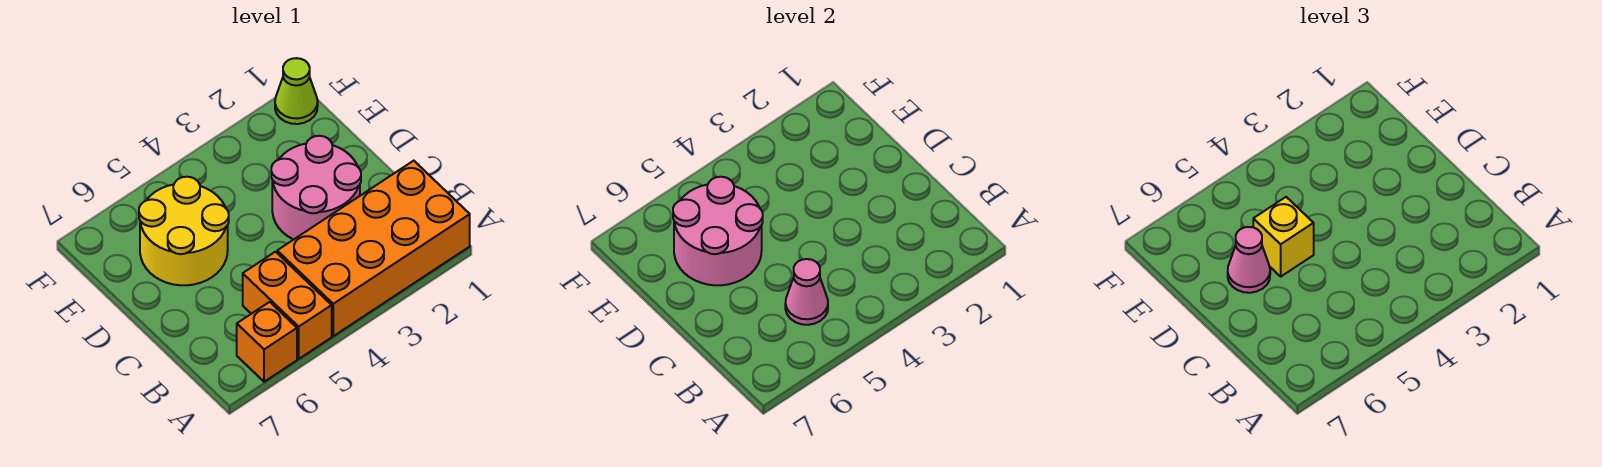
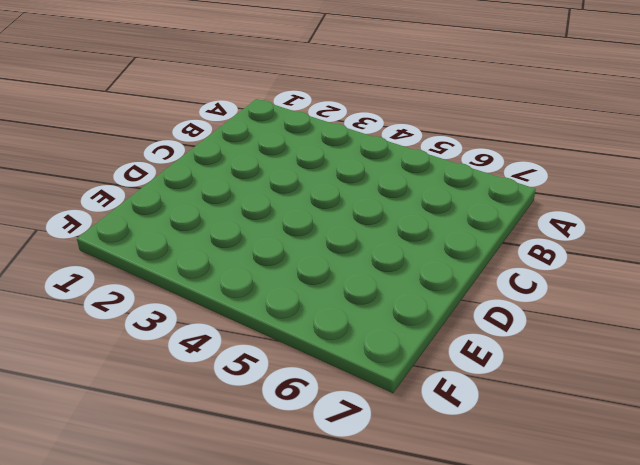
none -> orange 2x4 brick [277,161,470,336]
none -> orange 1x2 brick [243,252,332,359]

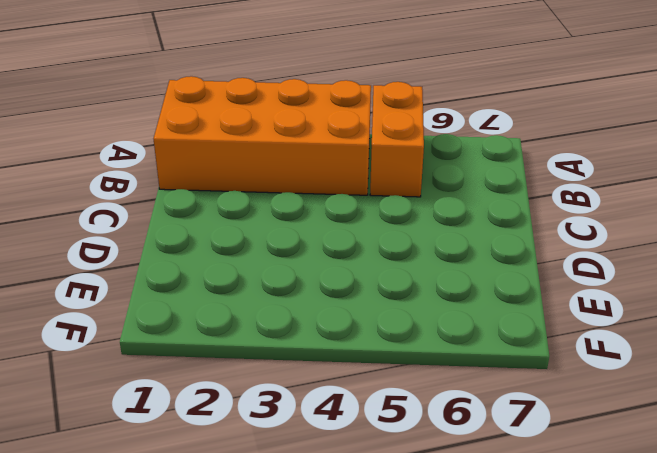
none -> orange 1x1 brick [237,302,297,382]
none -> pink 2x2 round brick [271,136,361,240]

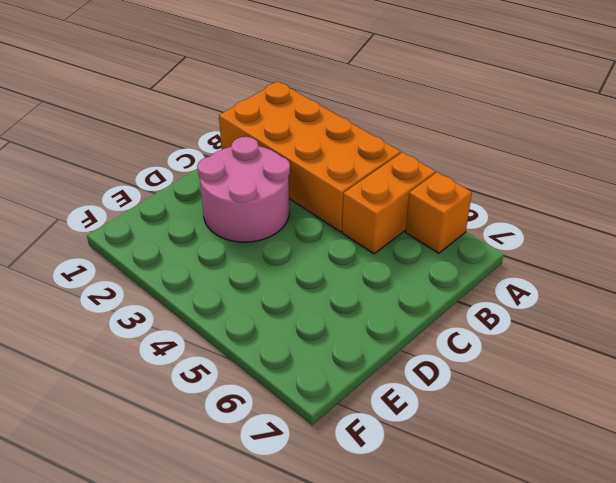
none -> yellow 2x2 round brick [139,177,229,285]
none -> lime 1x1 cone [275,58,318,124]

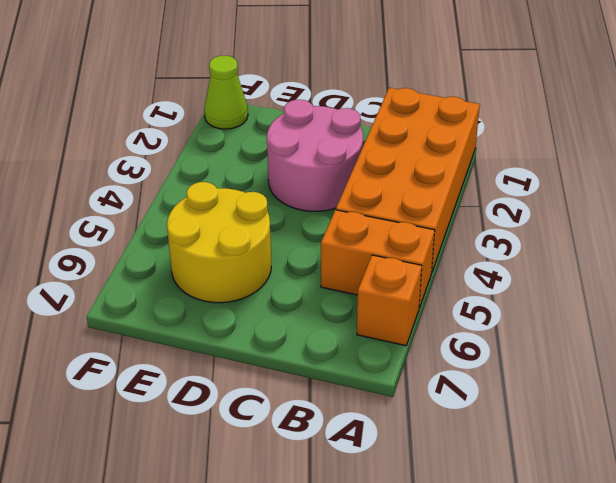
none -> pink 1x1 cone [785,259,828,325]
none -> pink 2x2 round brick [673,177,763,285]

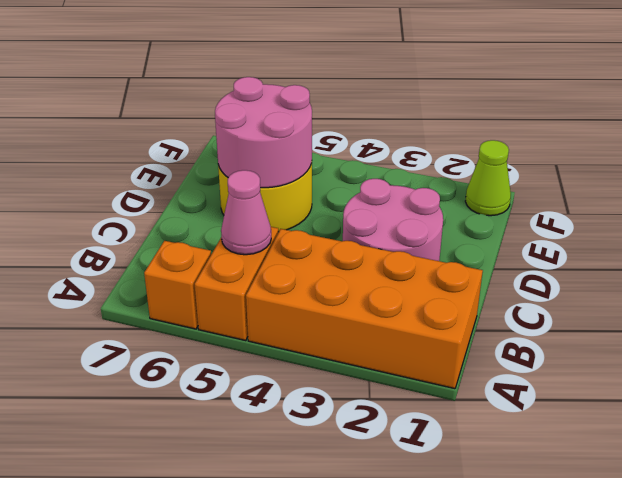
none -> yellow 1x1 brick [1253,197,1314,276]
none -> pink 1x1 cone [1228,227,1270,293]

